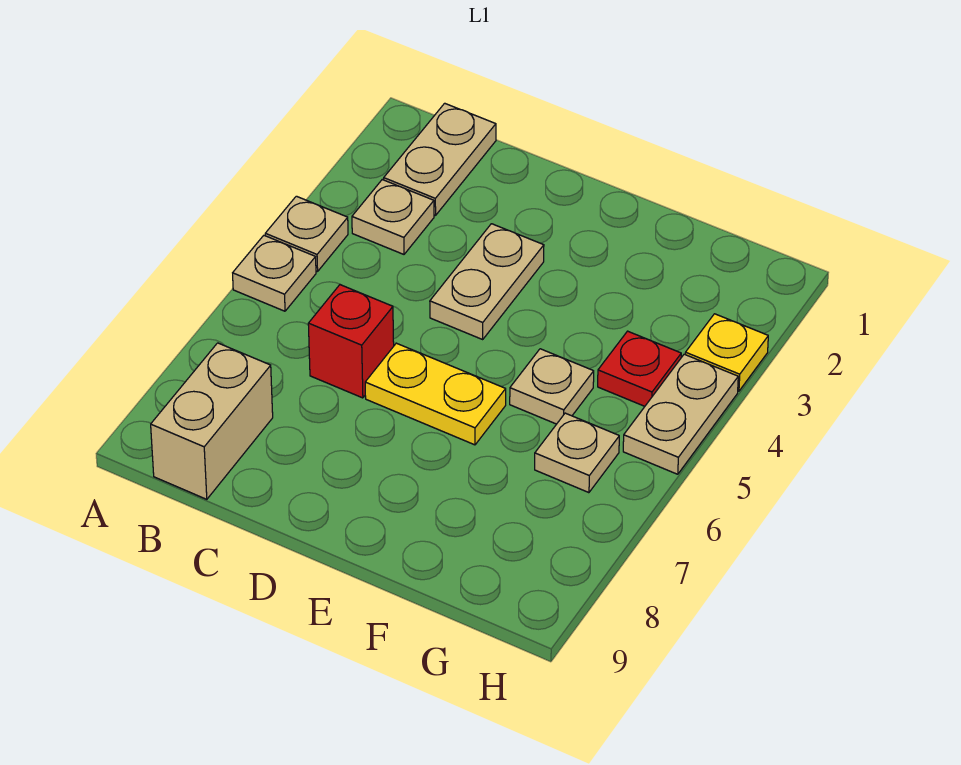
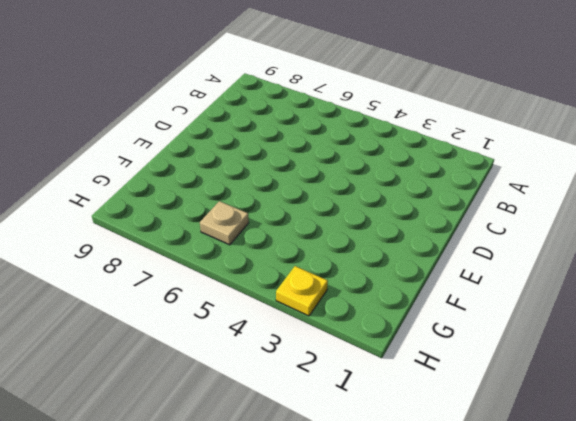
none -> tan 1x1 plate [265,196,348,272]
none -> tan 1x1 plate [233,236,316,311]
none -> tan 1x2 plate [384,103,496,216]

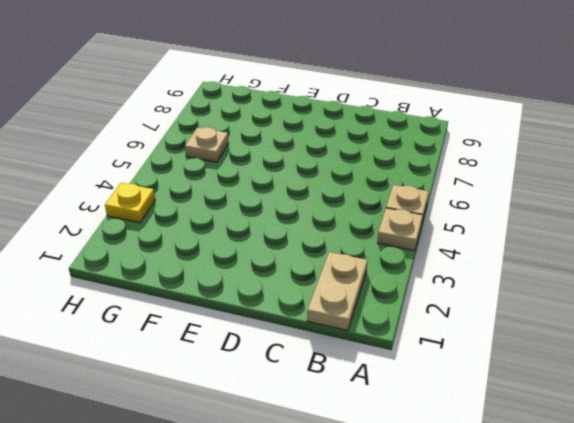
none -> tan 1x1 plate [352,180,434,254]
none -> tan 1x2 brick [151,343,273,499]
none -> red 1x1 brick [308,285,394,398]

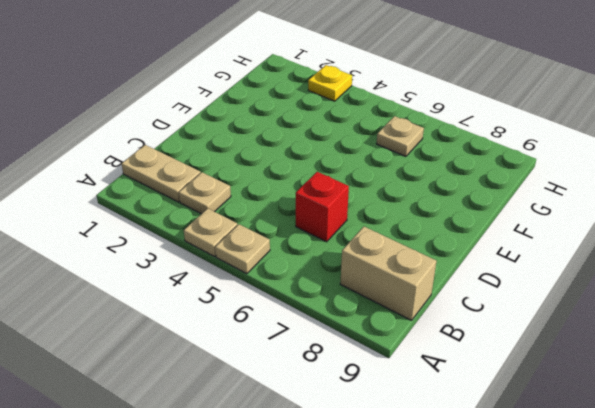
none -> tan 1x2 plate [430,224,544,339]
none -> yellow 1x2 plate [365,343,506,445]
none -> tan 1x1 plate [510,349,594,424]

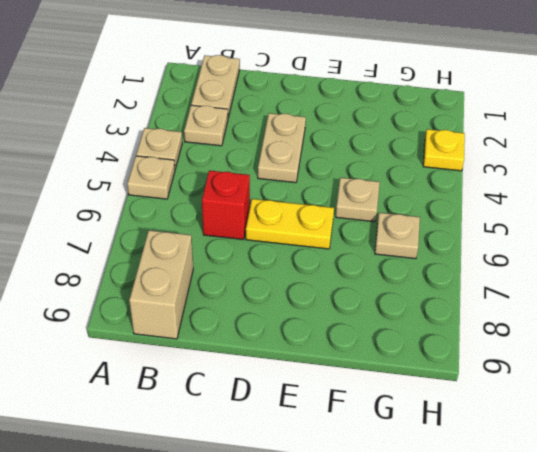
none -> red 1x1 plate [598,331,681,406]
none -> tan 1x2 plate [623,354,738,474]

